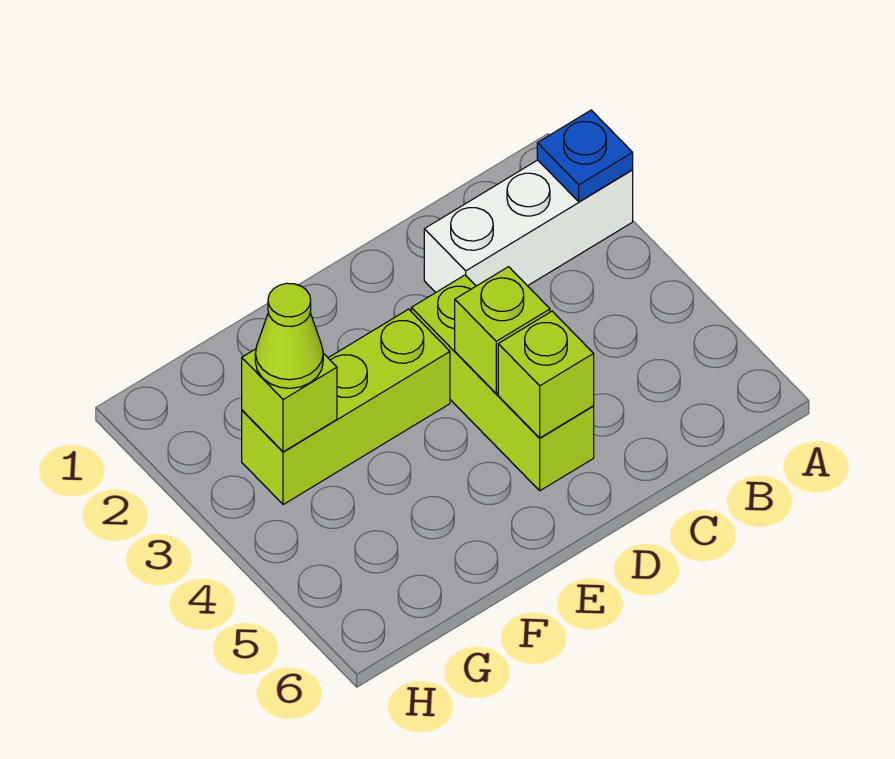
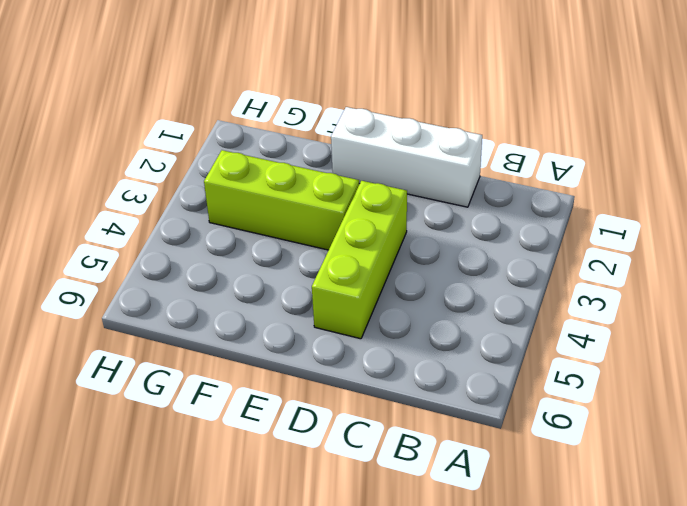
white 1x3 brick [331,107,482,207] -> white 1x3 brick moved to [424,160,633,292]
none -> blue 1x1 plate [537,110,633,202]
none -> lime 1x1 brick [455,267,550,393]

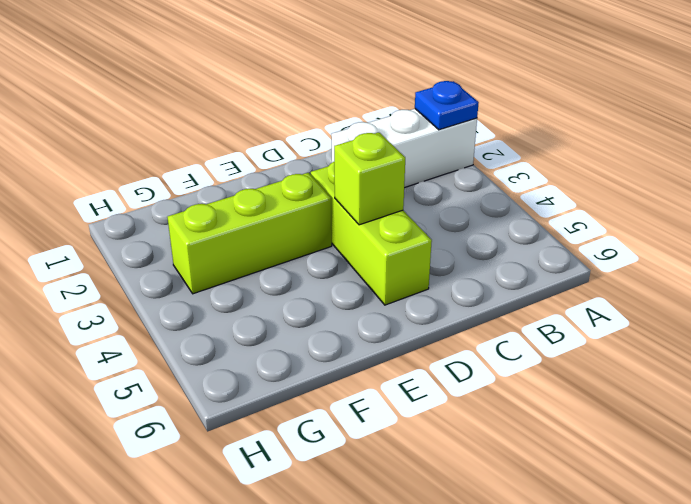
none -> lime 1x1 brick [498,311,594,438]
none -> lime 1x1 brick [242,349,337,452]

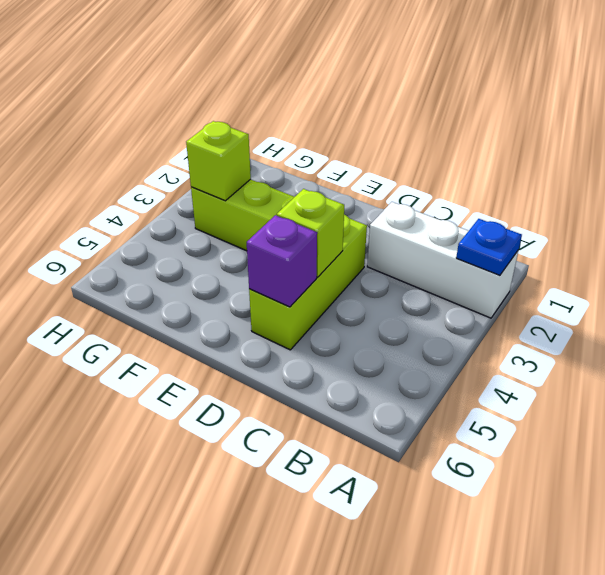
purple 1x1 brick [247,215,317,307] -> lime 1x1 brick [498,311,594,438]
none -> lime 1x1 cone [255,283,323,388]

